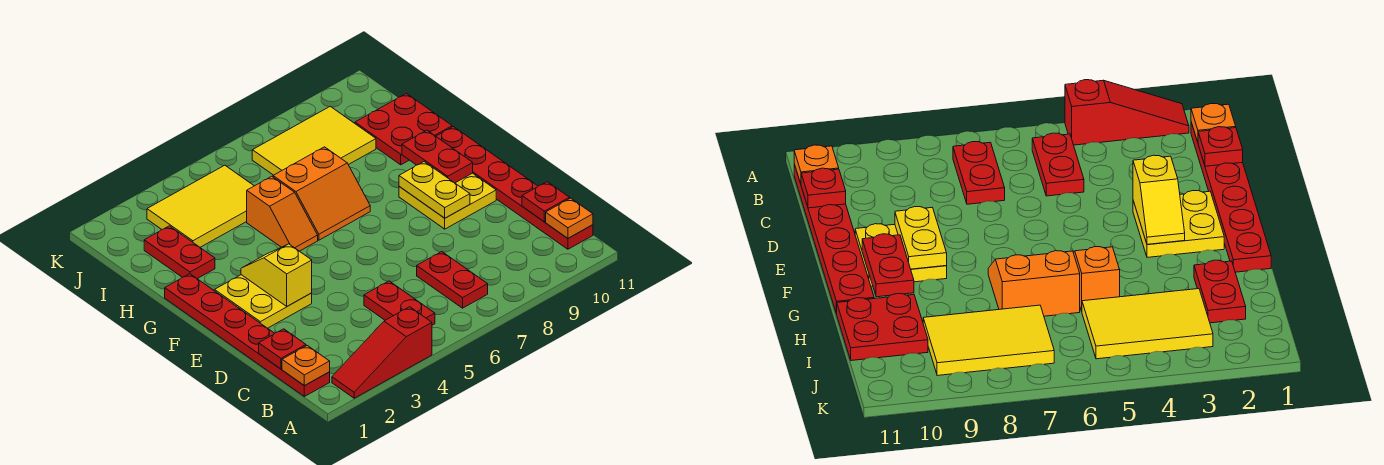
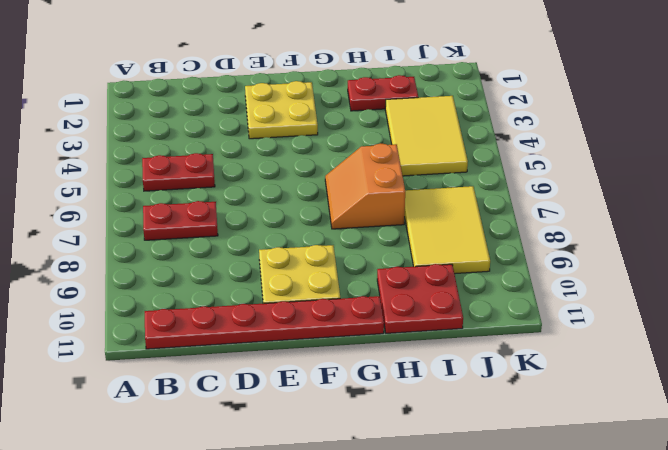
none -> red 1x3 slope [332,307,432,398]
none -> red 1x6 plate [165,274,330,396]
none -> orange 1x2 slope [247,176,318,251]

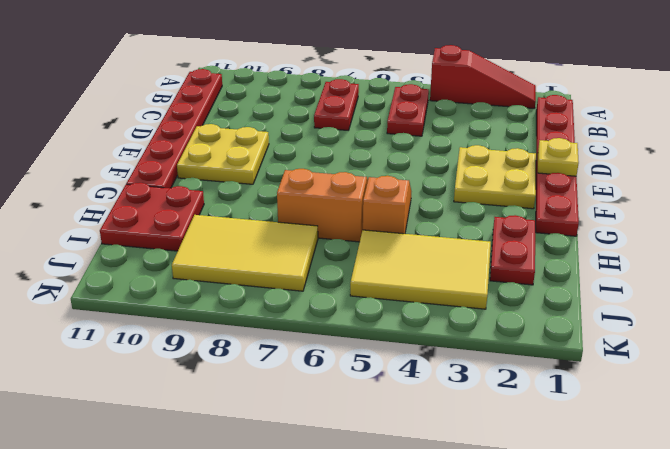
yellow 1x1 plate [538,138,579,176] -> none
none -> orange 1x1 plate [282,346,330,386]
none -> orange 1x1 plate [546,198,593,238]
none -> red 1x1 plate [259,329,306,369]

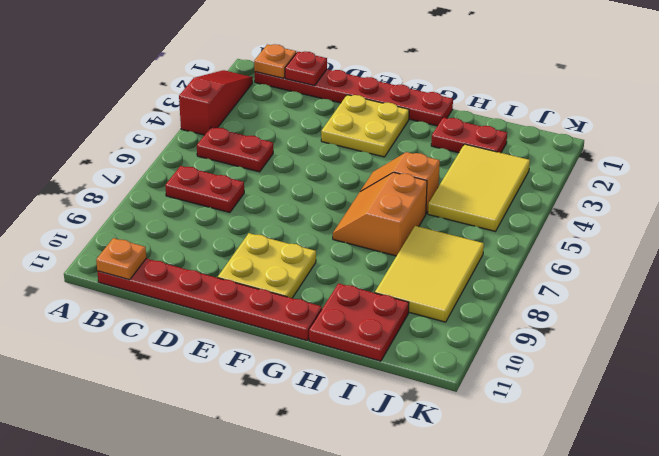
none -> red 1x1 plate [522,182,570,222]
none -> yellow 1x2 slope [241,244,312,306]
none -> yellow 1x2 plate [399,162,470,218]

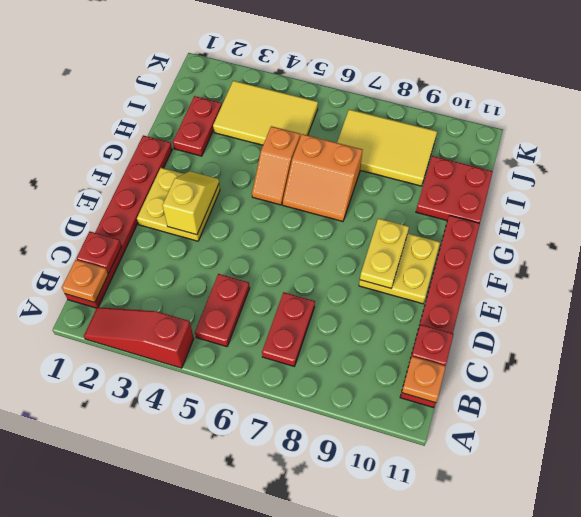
none -> red 1x2 plate [402,130,473,183]

